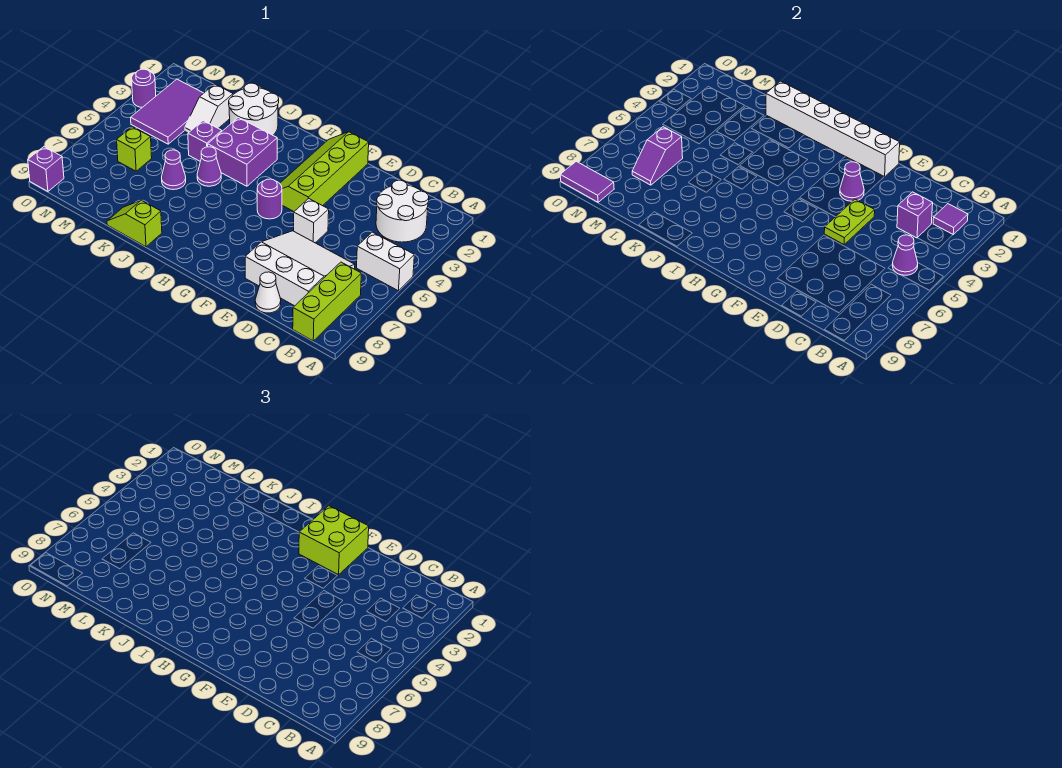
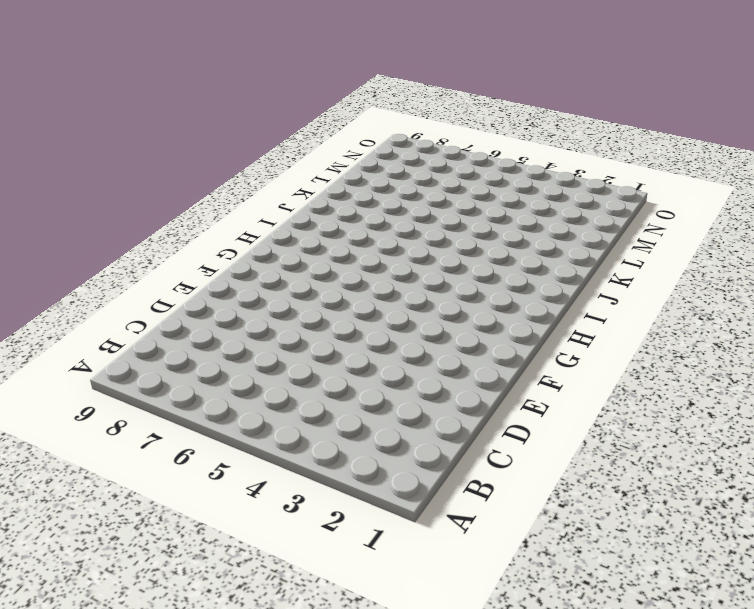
none -> white 1x2 brick [357,232,414,291]
none -> white 2x2 round brick [376,180,429,242]
none -> lime 1x3 brick [293,262,361,341]

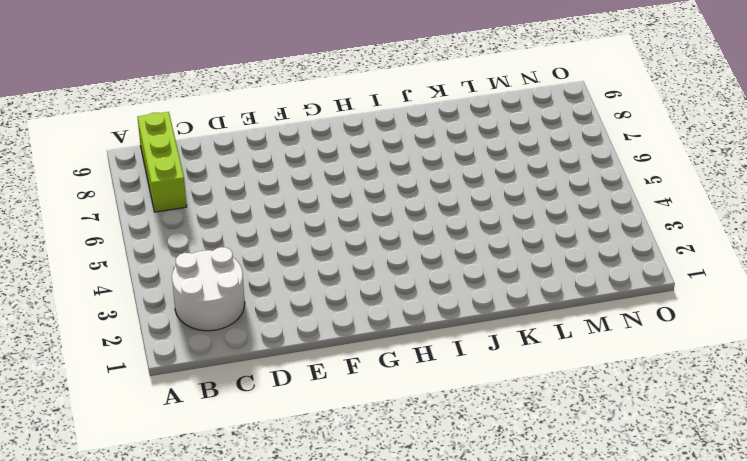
none -> white 1x2 brick [357,232,414,291]
none -> white 3x3 slope [245,231,355,306]
none -> white 1x1 cone [255,272,281,313]

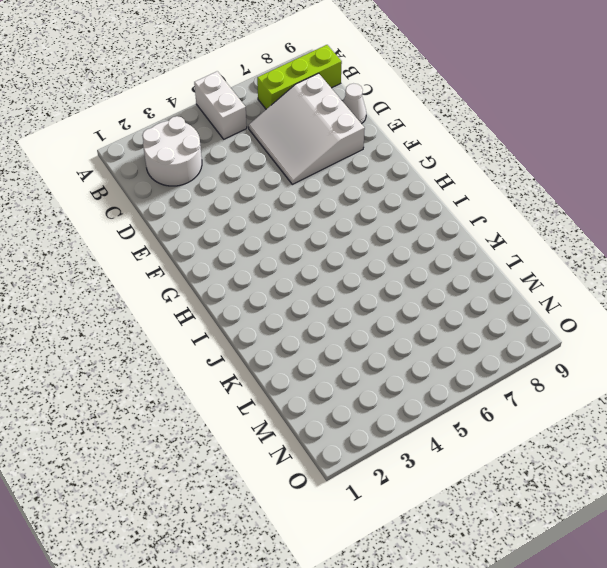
none -> white 1x1 brick [294,199,329,243]
none -> lime 2x4 slope [280,132,369,211]
none -> purple 1x1 round brick [257,179,282,219]

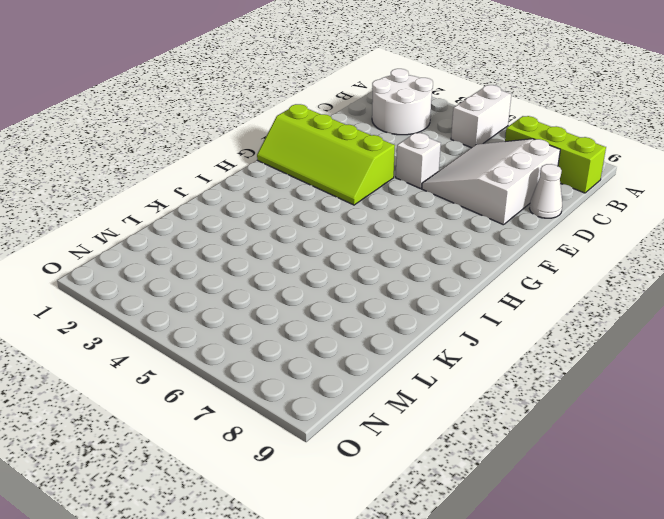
none -> purple 1x1 round brick [257,179,282,219]
none -> purple 2x2 brick [208,118,277,186]
none -> white 2x2 round brick [229,83,279,135]

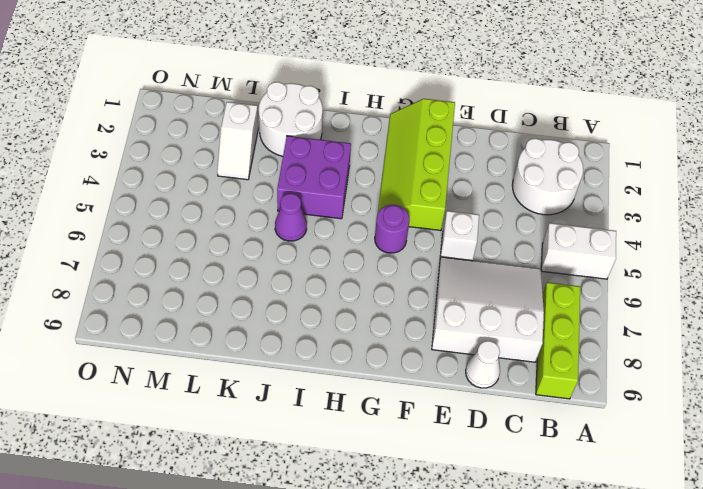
none -> lime 1x2 slope [107,200,162,247]
none -> purple 1x1 brick [188,121,222,161]
none -> purple 1x1 cone [162,150,186,190]

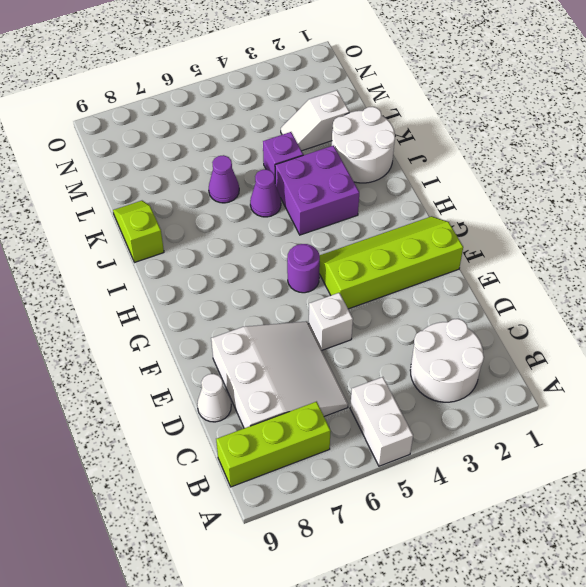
none -> purple 2x3 tile [131,79,203,144]
none -> lime 1x1 brick [117,127,152,171]
none -> purple 1x1 round brick [132,69,156,107]

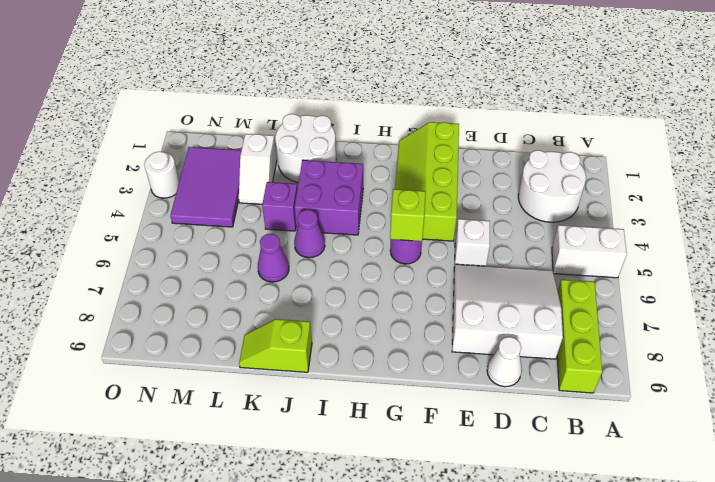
lime 1x1 brick [390,189,426,241] -> lime 1x1 brick moved to [117,127,152,171]
white 1x1 round brick [144,152,179,198] -> purple 1x1 round brick [132,69,156,107]
none -> purple 1x1 brick [28,147,64,191]
none -> purple 1x1 tile [933,204,968,234]
none -> purple 1x1 cone [892,235,918,275]

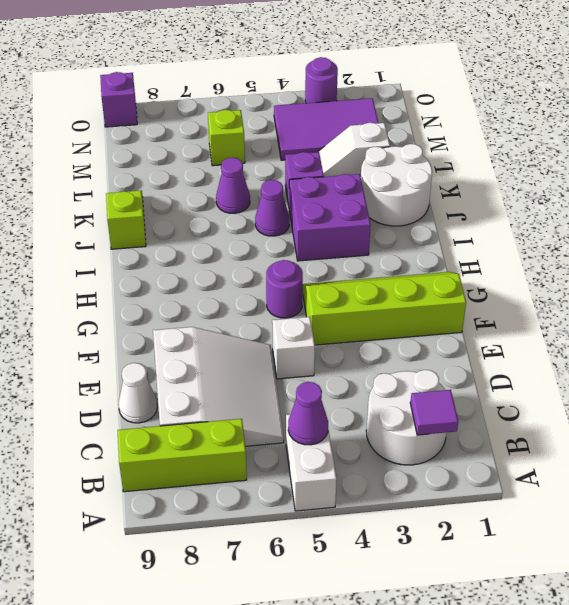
none -> purple 1x1 brick [897,192,933,238]
none -> lime 1x2 plate [824,199,875,244]
none -> white 1x6 brick [766,81,900,177]

